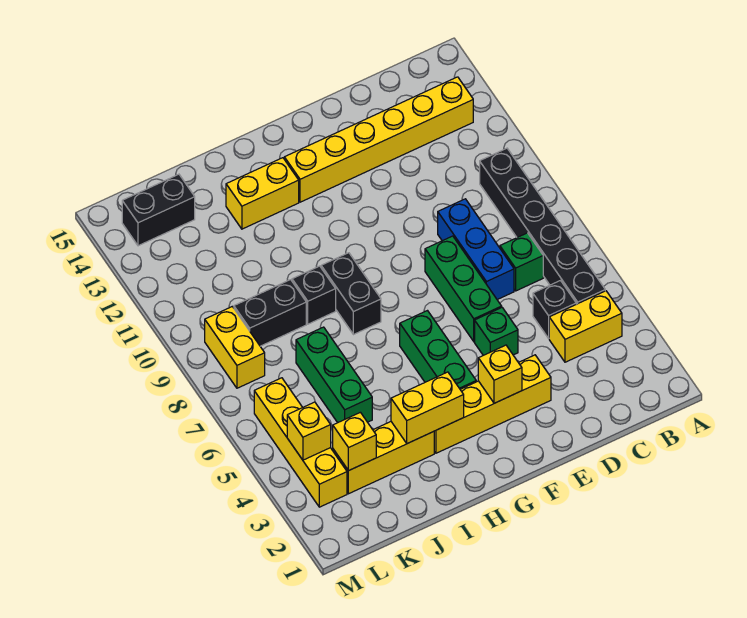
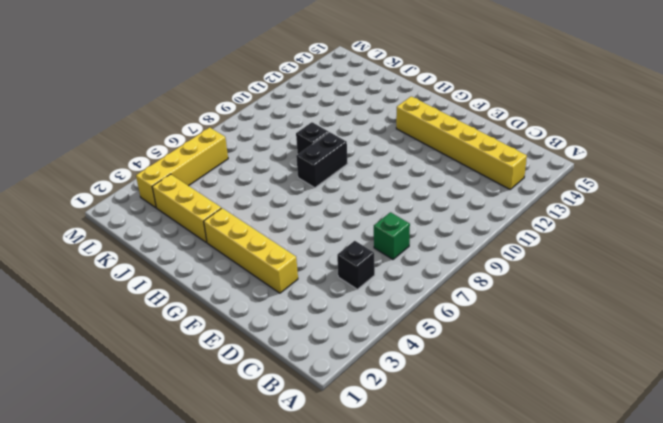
none -> yellow 1x2 brick [549,291,622,362]
none -> black 1x6 brick [480,148,605,304]
none -> blue 1x3 brick [438,199,514,300]

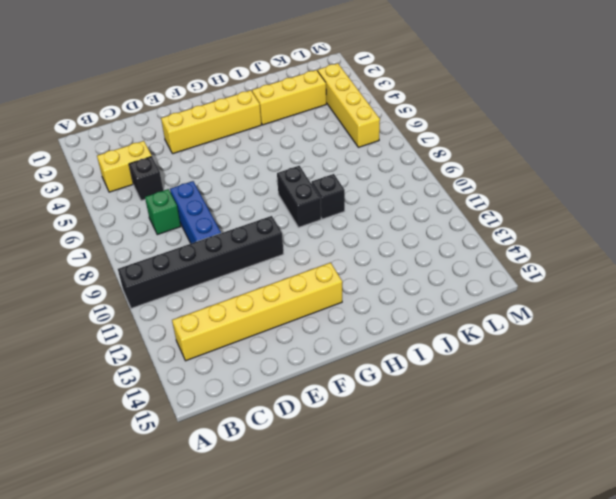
black 1x6 brick [118,216,284,308] -> black 1x6 brick turned to [480,148,605,304]
none -> green 1x1 brick [475,308,518,355]
none -> green 1x3 brick [425,236,502,342]
none -> green 1x3 brick [400,311,476,389]

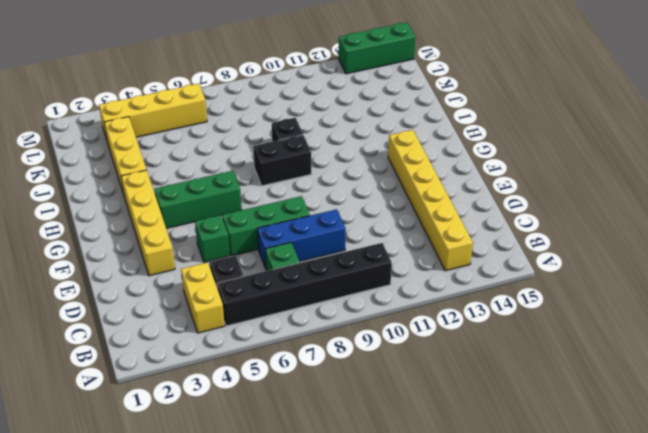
green 1x3 brick [338,22,416,74] -> green 1x3 brick moved to [296,327,372,423]
none -> yellow 1x2 brick [226,158,299,229]
none -> black 1x2 brick [234,280,306,346]
none -> black 1x2 brick [122,174,195,246]

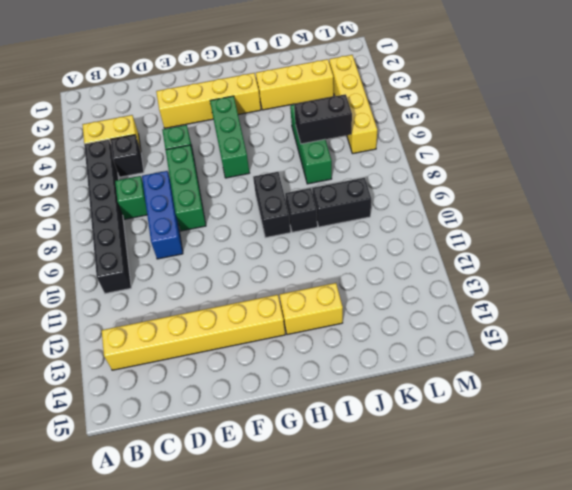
black 1x2 brick [294,94,352,144] -> black 1x2 brick moved to [122,174,195,246]
none -> yellow 1x2 brick [205,307,265,388]
none -> yellow 1x1 brick [478,345,522,403]
none -> yellow 1x2 brick [391,372,464,444]

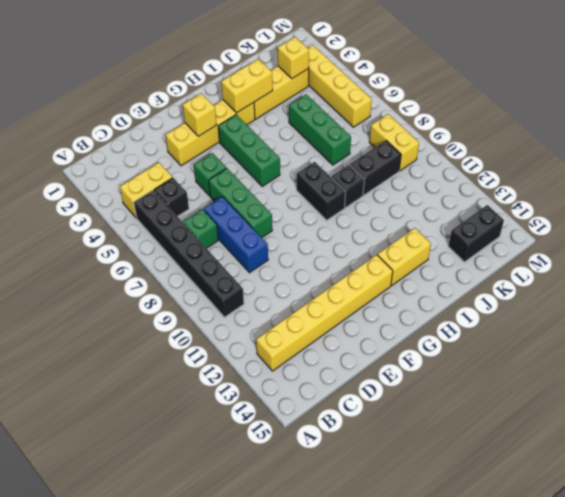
none -> yellow 1x1 brick [287,402,331,460]

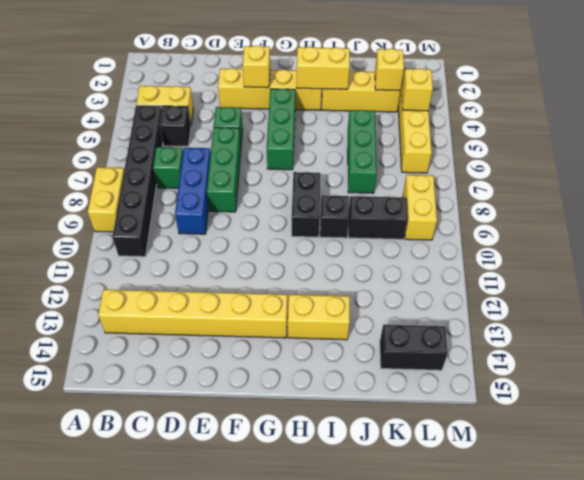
yellow 1x2 brick [88,167,124,232] -> none

